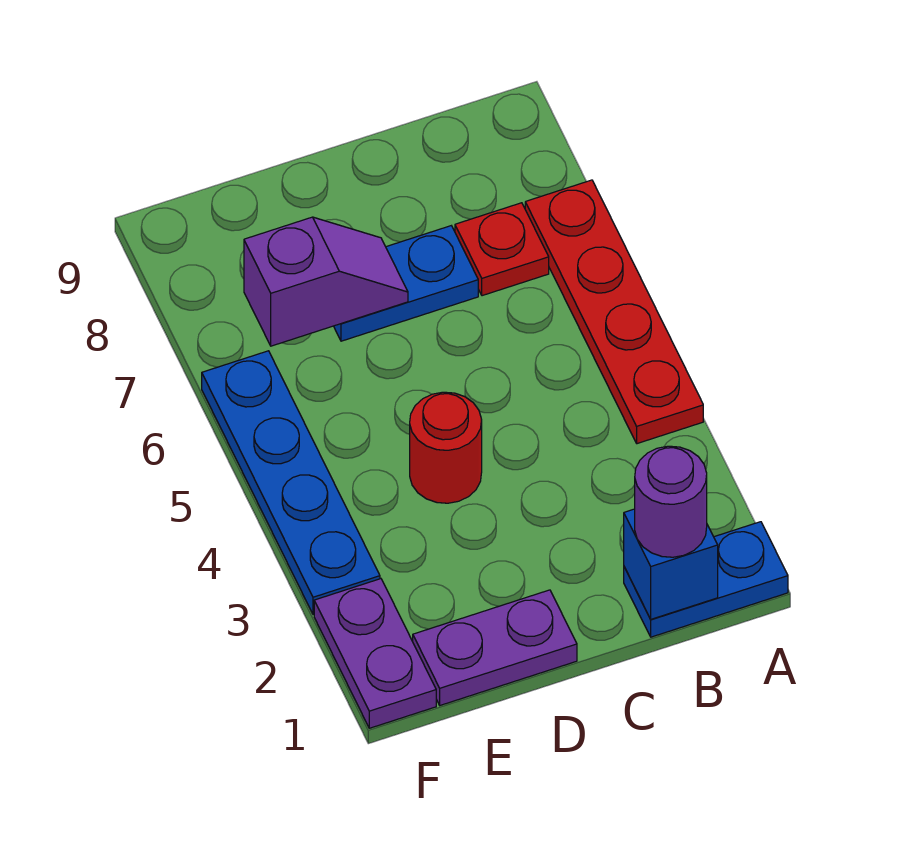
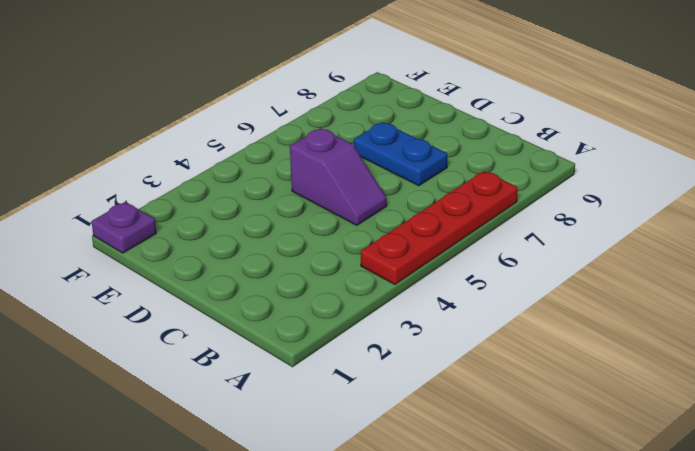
purple 1x2 slope [290,128,387,225] -> purple 1x2 slope moved to [244,217,408,346]
purple 1x1 plate [92,202,156,253] -> purple 1x2 plate [314,579,436,728]
none -> blue 1x2 plate [624,522,788,637]
none -> red 1x1 plate [455,203,549,296]

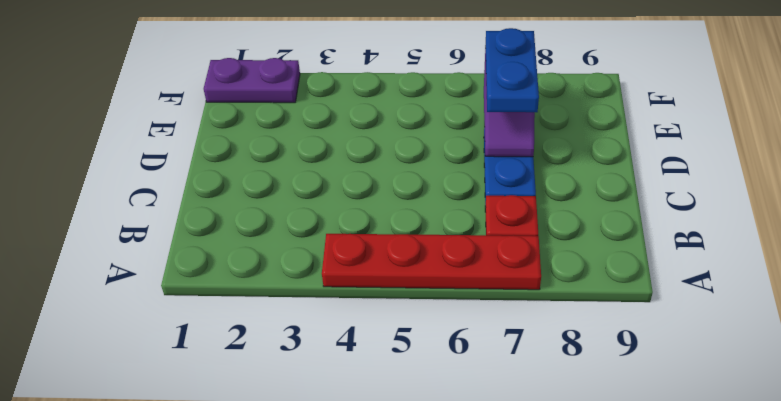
blue 1x2 plate [485,28,539,112] -> blue 1x2 plate moved to [624,522,788,637]
none -> purple 1x2 plate [413,590,577,705]
none -> red 1x1 round brick [410,392,482,503]

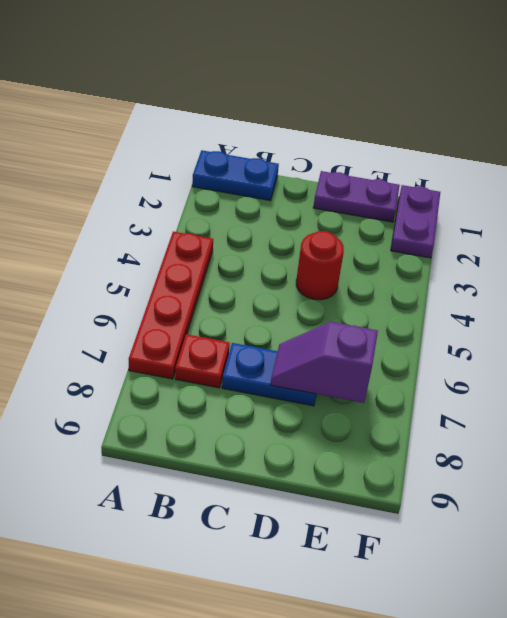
none -> blue 1x4 plate [202,351,380,614]
none -> blue 1x1 brick [624,509,718,619]

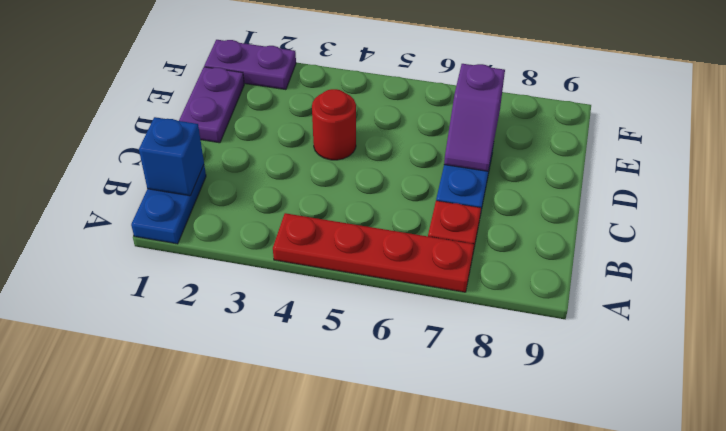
none -> blue 1x4 plate [202,351,380,614]
none -> purple 1x1 round brick [635,446,707,557]

